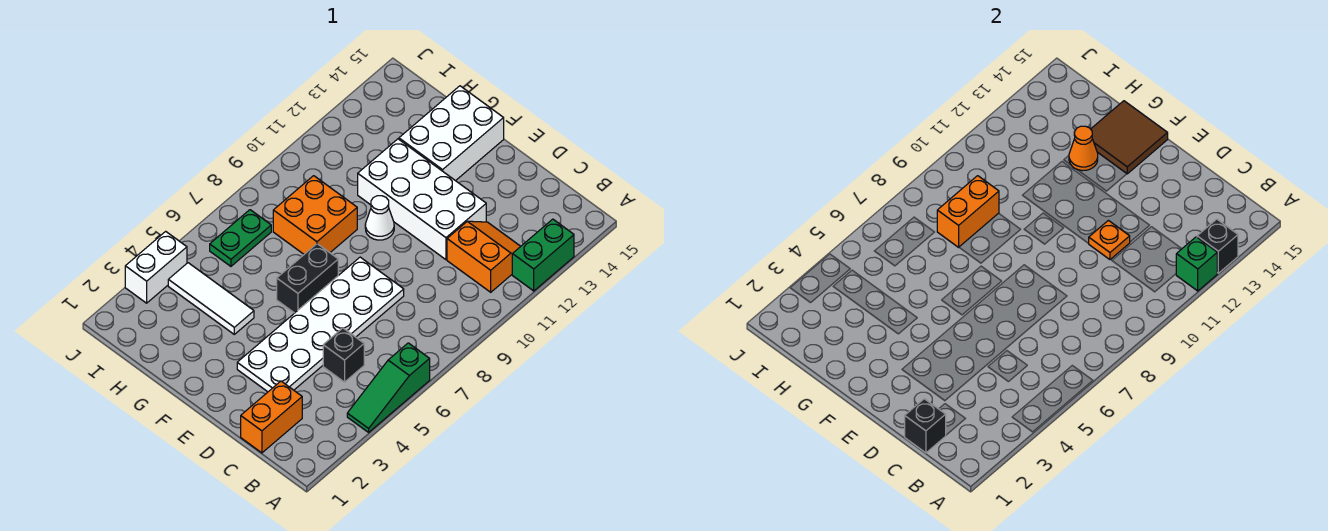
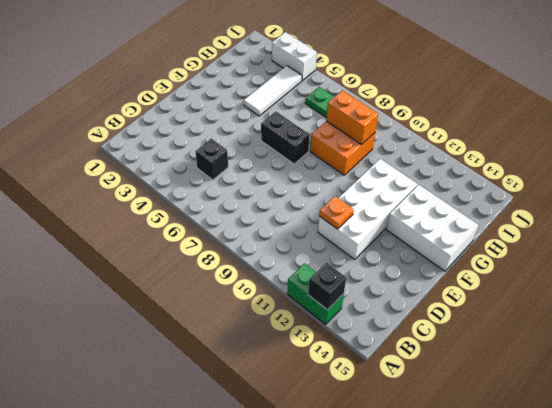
none -> green 1x3 slope [347,343,430,432]
none -> orange 2x2 slope [447,221,521,292]
none -> orange 1x2 brick [241,381,302,453]

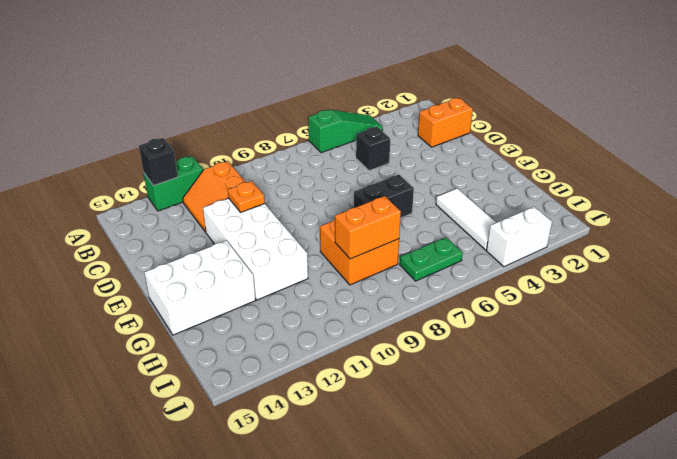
none -> white 2x6 plate [237,257,404,392]
none -> white 1x1 cone [365,196,394,240]
none -> green 1x1 brick [1176,237,1217,291]

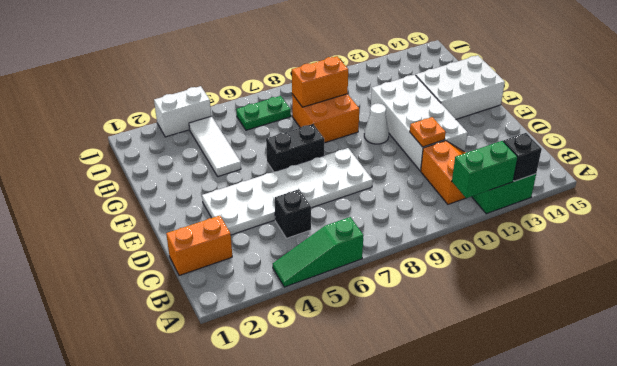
green 1x2 brick [452,141,518,198] -> green 1x1 brick [1176,237,1217,291]
none -> black 1x1 brick [905,399,946,453]
none -> brown 2x2 tile [1091,101,1168,174]
none -> orange 1x1 cone [1069,126,1098,171]

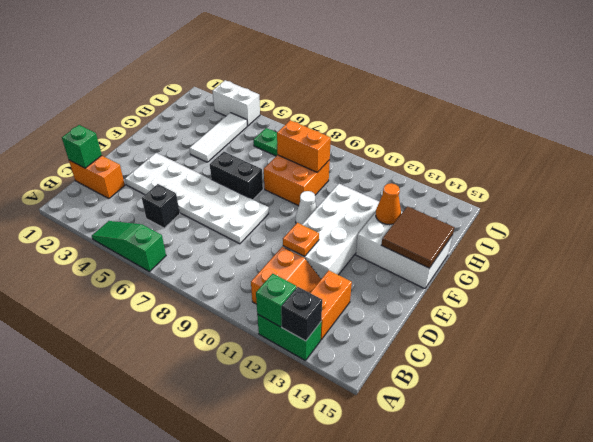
orange 1x2 brick [311,270,352,340] -> none
green 1x1 brick [62,125,102,168] -> black 1x1 brick [905,399,946,453]

